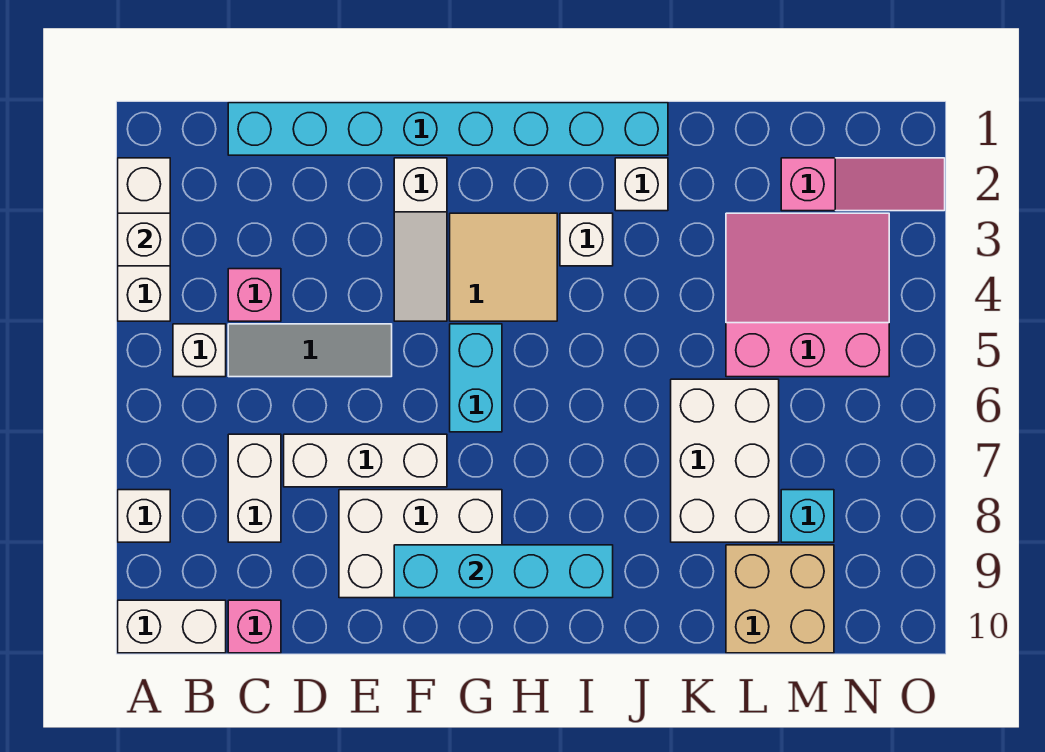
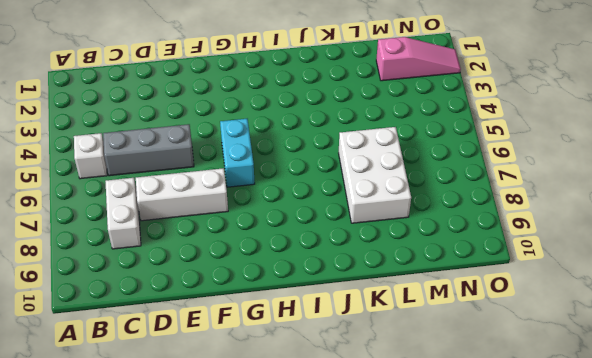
grey 1x3 brick [103,124,194,176] -> grey 1x3 tile [228,324,392,377]
none -> white 1x3 brick [118,158,170,321]
none -> white 1x1 brick [118,490,170,542]
none -> white 1x2 brick [118,600,226,653]

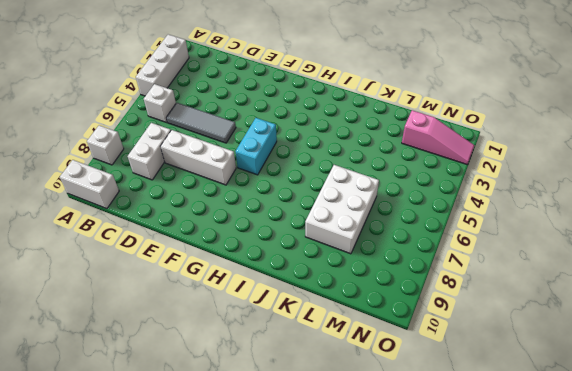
none -> cyan 1x8 brick [228,103,668,155]
none -> pink 1x1 brick [228,269,281,321]
none -> pink 1x1 brick [228,600,281,653]

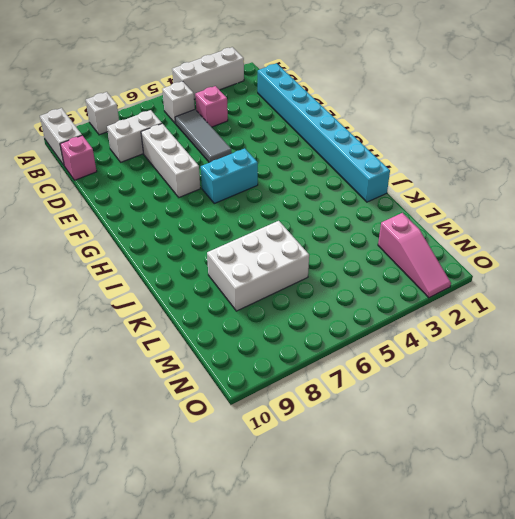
none -> white 2x3 brick [339,490,502,598]
none -> white 1x3 slope [394,158,447,321]
none -> tan 2x2 tile [450,213,557,321]

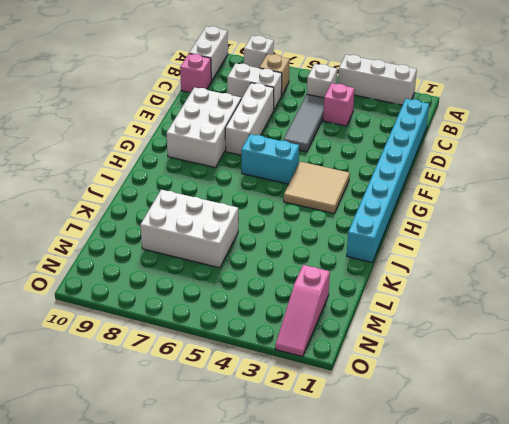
tan 1x1 brick [260,54,290,95] -> none
none -> white 1x3 slope [394,158,447,321]
none -> white 1x1 brick [560,213,613,266]
none -> white 1x1 brick [615,158,668,211]

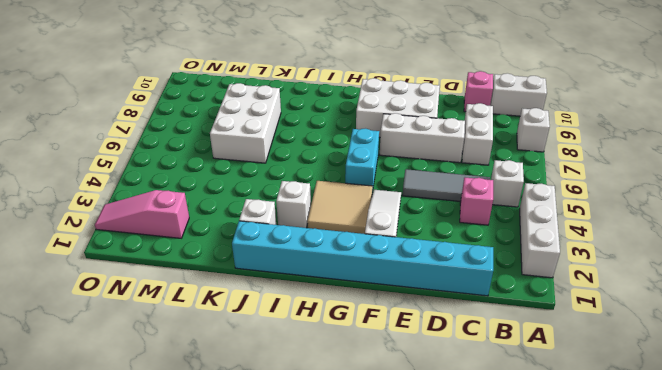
none -> pink 3x3 slope [726,213,889,377]
none -> tan 2x2 brick [726,545,834,653]
none -> cyan 1x1 brick [781,490,834,542]

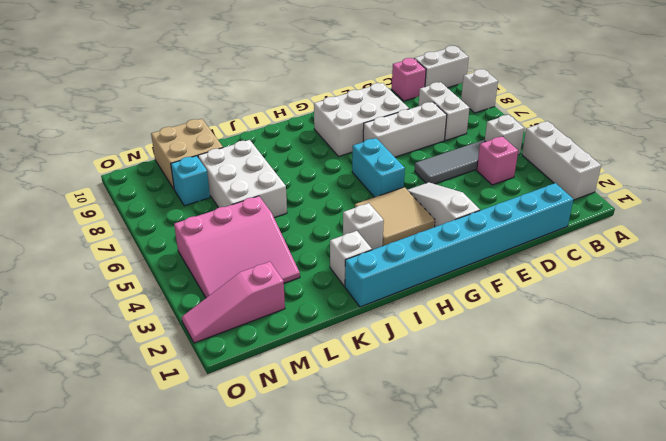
none -> white 1x1 brick [118,213,170,266]
none -> cyan 1x4 brick [394,545,613,598]

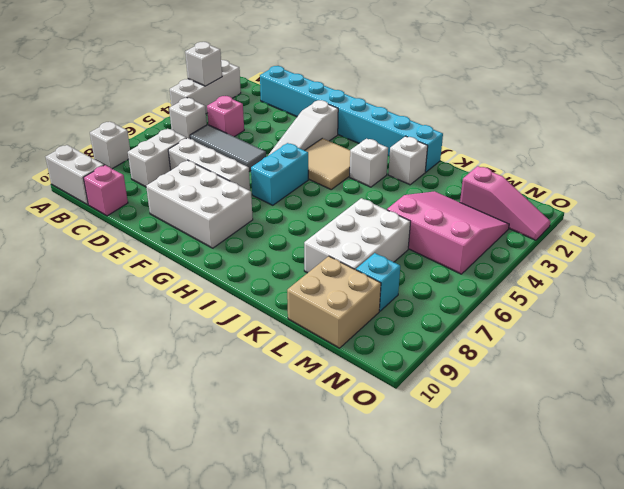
none -> cyan 1x4 brick [394,545,613,598]

